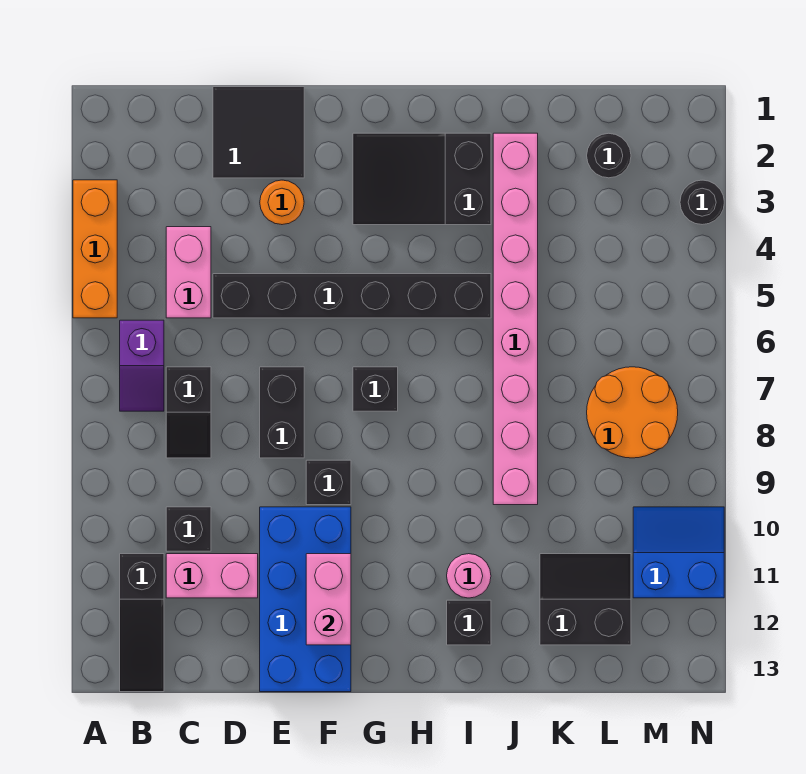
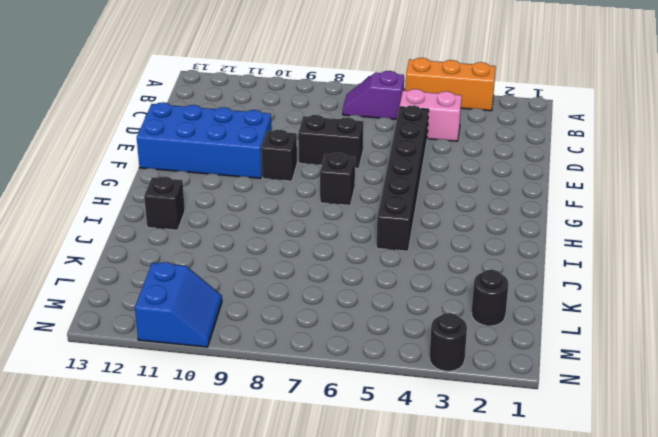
none -> black 1x3 slope [120,554,164,692]
none -> black 1x2 slope [166,367,211,458]
none -> black 1x1 brick [166,507,211,551]

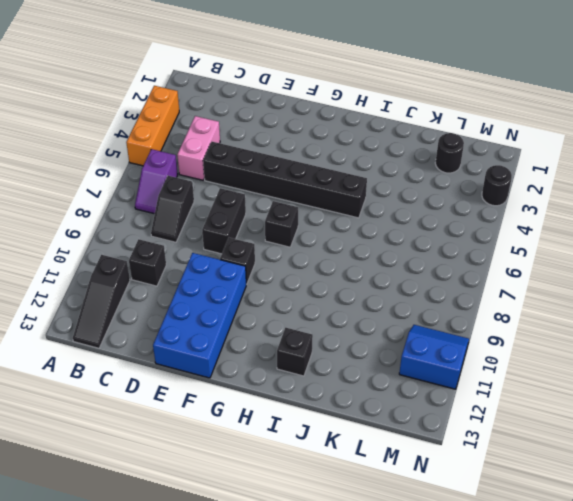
none -> pink 1x2 brick [166,554,258,598]
none -> black 2x2 tile [213,87,304,178]
none -> orange 1x1 round brick [260,180,304,225]

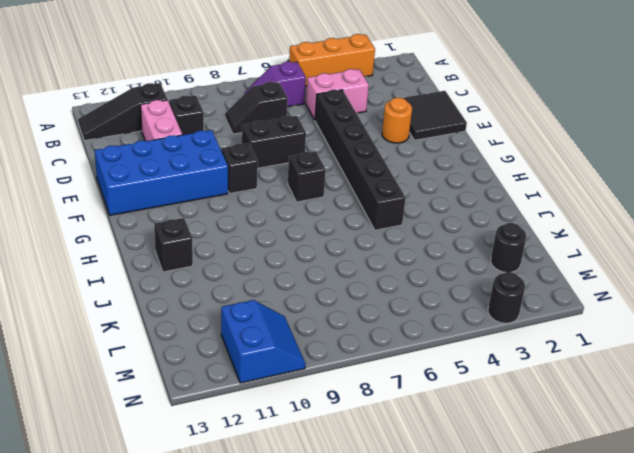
none -> black 2x3 slope [353,133,491,225]
none -> pink 1x1 round brick [447,554,491,598]
none -> pink 1x8 brick [493,133,538,505]

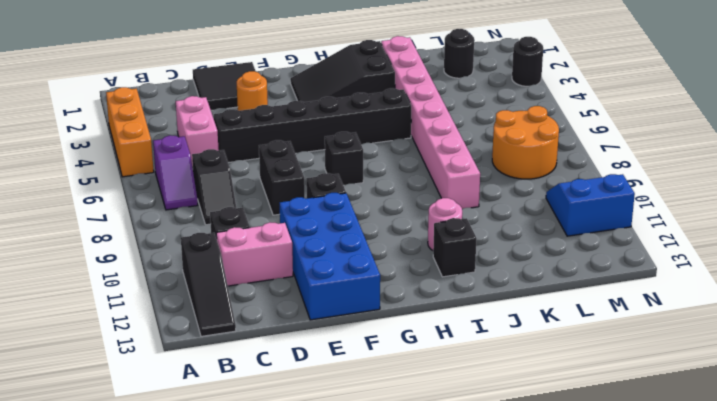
none -> black 2x2 slope [540,554,631,645]
none -> pink 1x2 brick [306,554,351,645]

